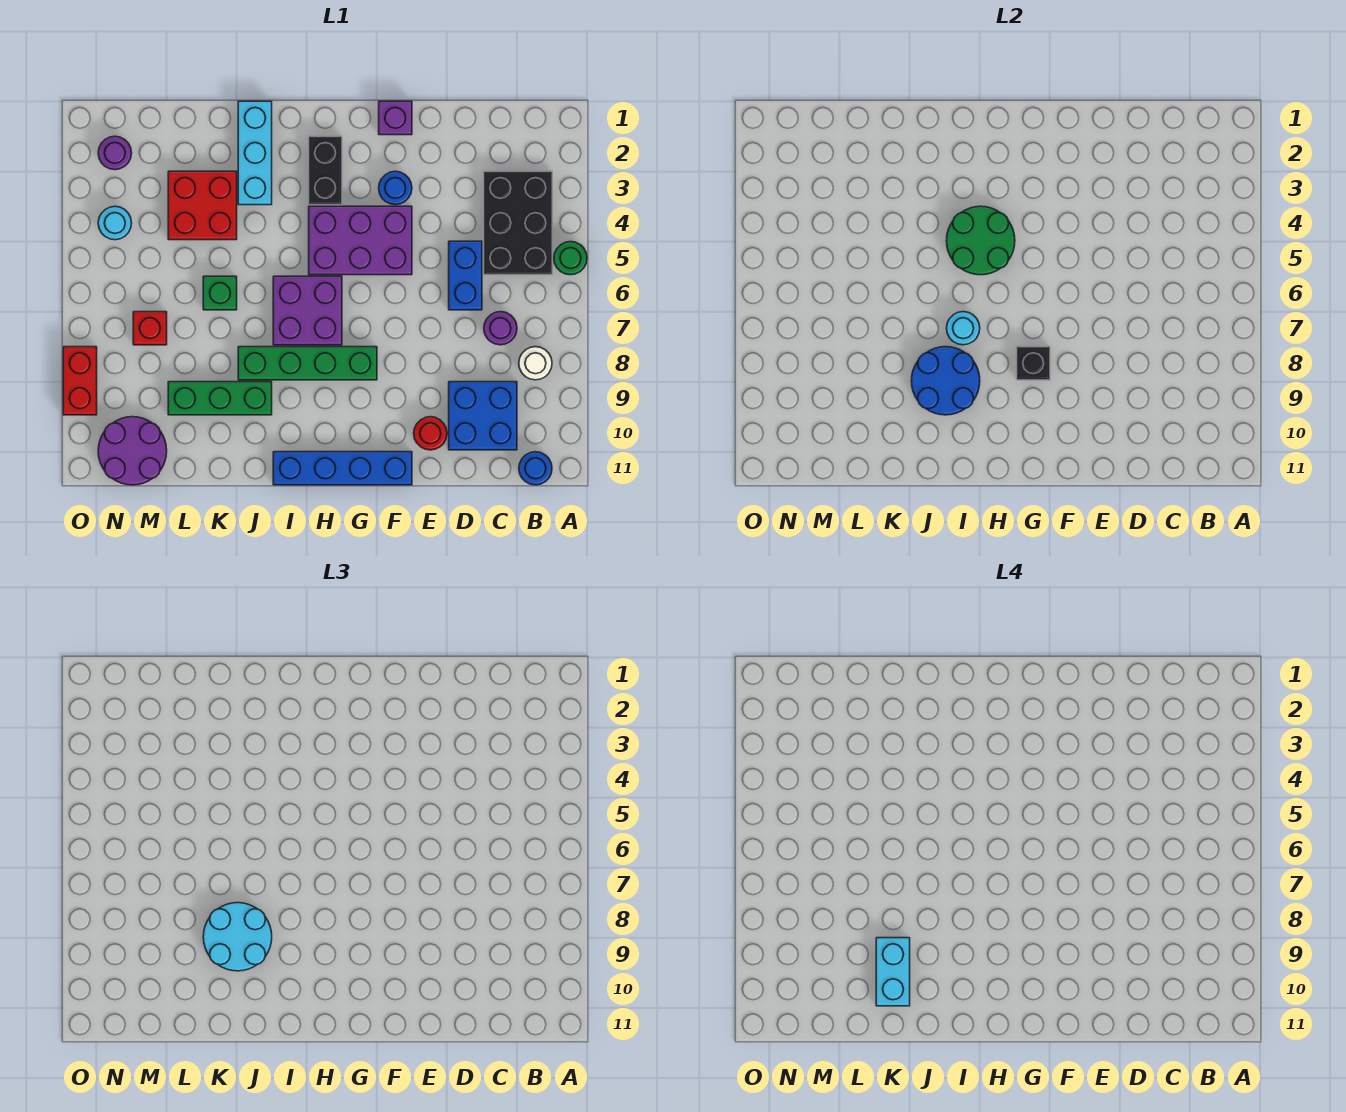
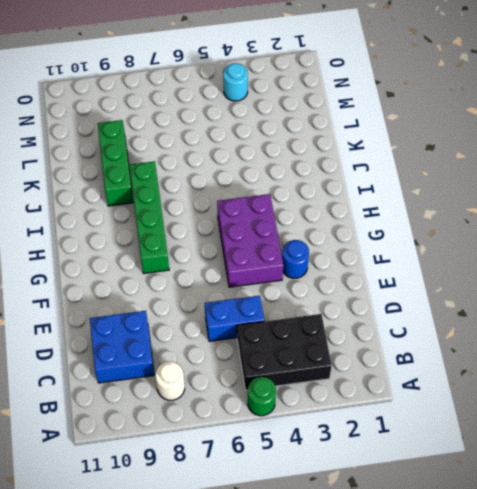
none -> blue 1x1 round brick [519,452,552,485]
none -> purple 1x1 round brick [484,312,517,345]
none -> red 1x1 round brick [414,417,447,450]
none -> purple 1x1 brick [379,101,412,135]

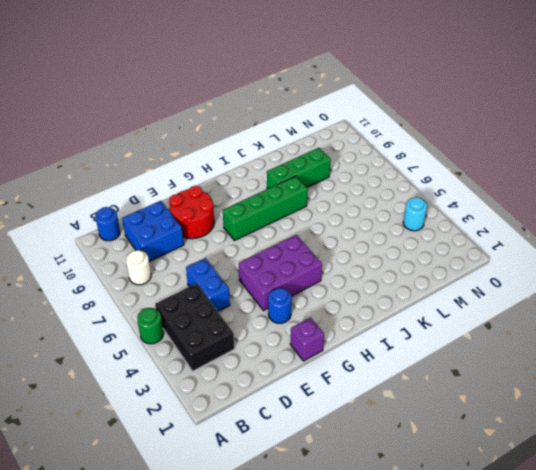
red 2x2 round brick [169,186,214,239] -> red 1x1 round brick [414,417,447,450]
none -> purple 1x1 round brick [484,312,517,345]
none -> blue 1x4 brick [273,452,412,485]
none -> black 1x2 brick [309,136,342,205]
none -> purple 2x2 brick [273,276,342,345]

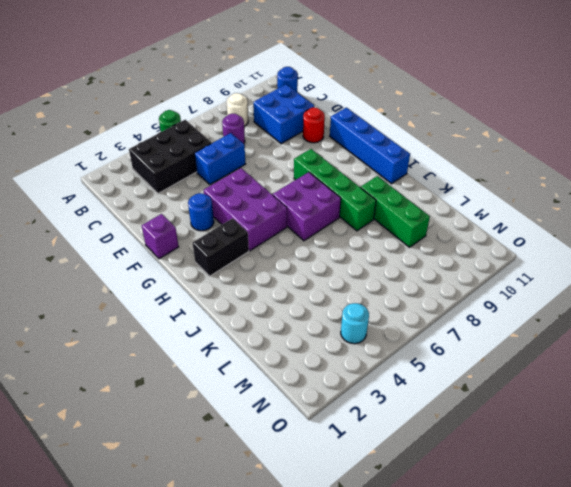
none -> cyan 1x3 brick [238,101,272,205]
none -> red 2x2 brick [168,171,237,240]
none -> green 1x1 brick [203,276,237,310]
none -> red 1x1 brick [133,312,167,345]

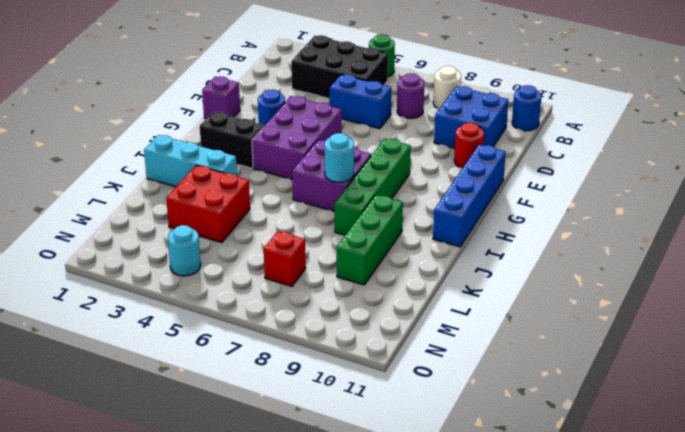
none -> green 1x1 brick [203,276,237,310]
none -> purple 2x2 round brick [98,417,167,485]
none -> purple 1x1 round brick [98,136,132,170]
none -> red 1x2 brick [63,347,97,415]

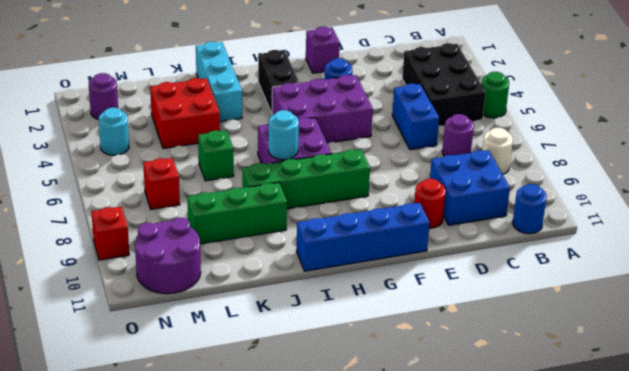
red 1x1 brick [91,207,129,260] -> red 1x2 brick [63,347,97,415]
none -> black 1x1 brick [1017,347,1050,380]
none -> green 2x2 round brick [946,206,1015,275]
none -> blue 2x2 round brick [911,347,980,415]
none -> cyan 2x2 round brick [203,903,272,971]

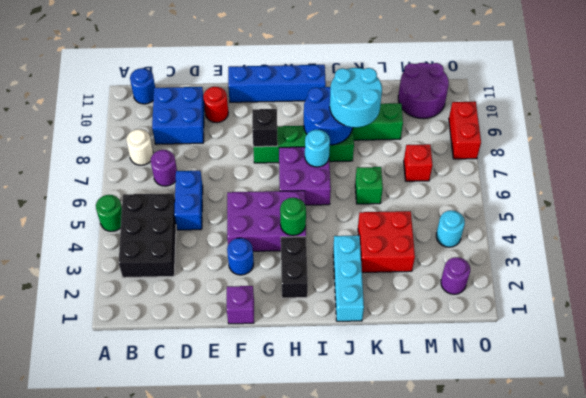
green 1x1 round brick [280,198,306,236] -> green 2x2 round brick [946,206,1015,275]
none -> cyan 1x2 brick [876,938,910,1006]

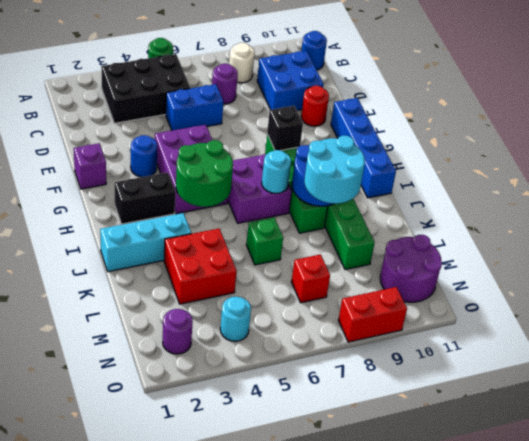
none -> cyan 1x2 brick [876,938,910,1006]

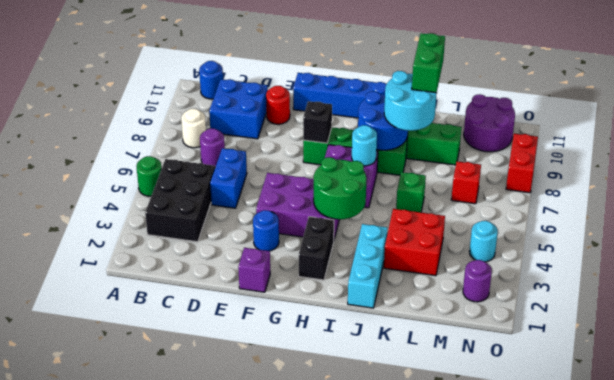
green 1x2 brick [412,33,445,93] -> cyan 1x2 brick [876,938,910,1006]

